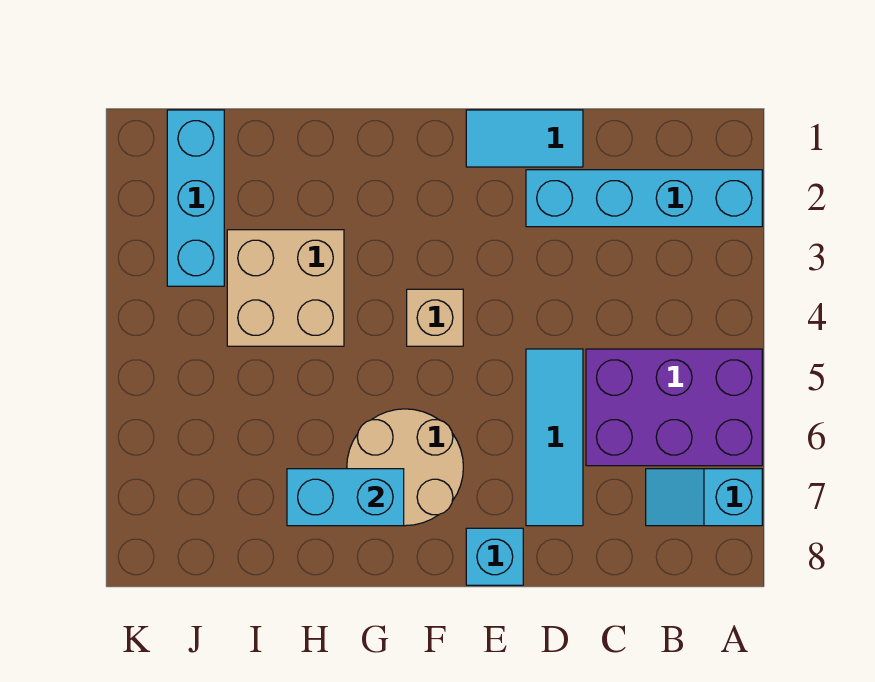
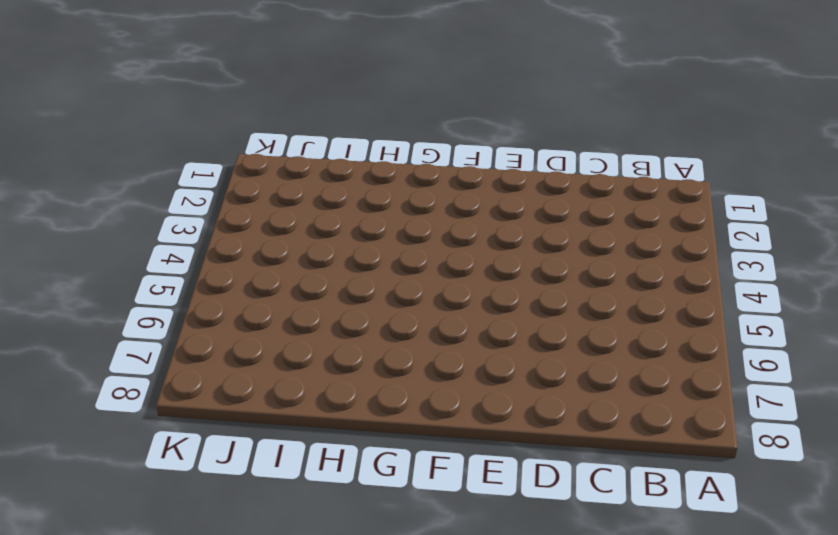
none -> cyan 1x4 brick [526,170,762,227]
none -> purple 2x3 brick [586,349,762,466]

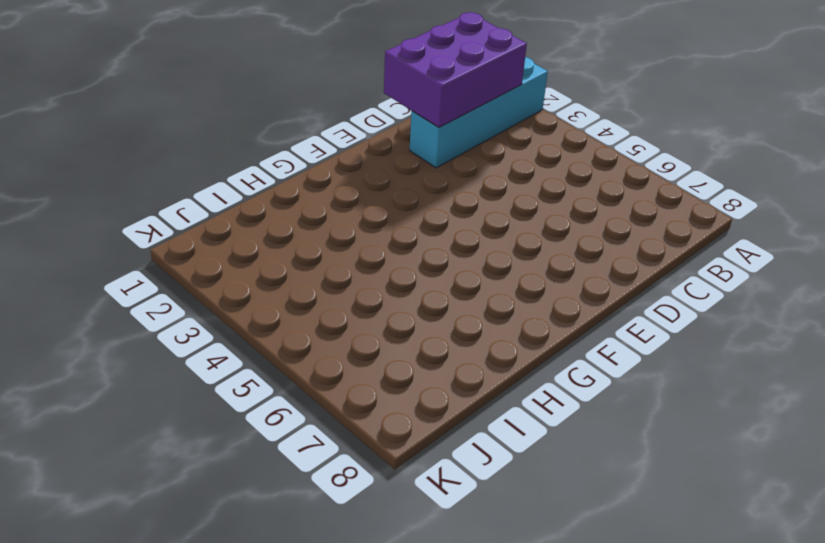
purple 2x3 brick [384,12,527,128] -> purple 2x3 brick moved to [586,349,762,466]
none -> cyan 1x2 slope [646,469,762,526]
none -> cyan 1x2 tile [466,110,583,167]

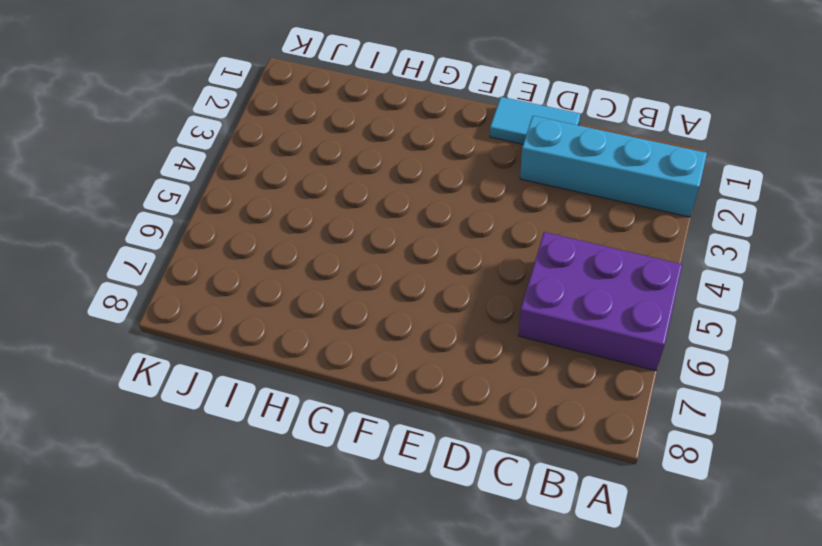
none -> cyan 1x2 slope [646,469,762,526]
none -> cyan 1x3 tile [526,349,583,526]

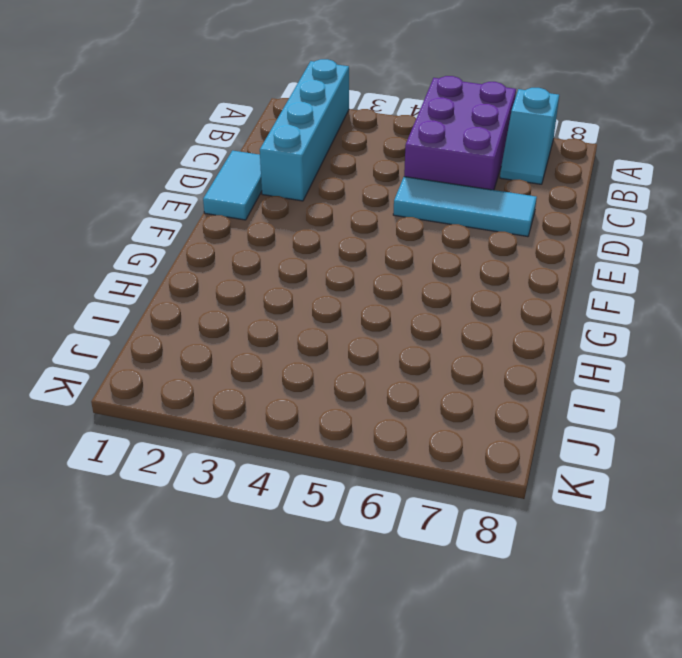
none -> cyan 1x1 brick [466,528,523,585]
none -> tan 1x1 brick [407,289,463,346]

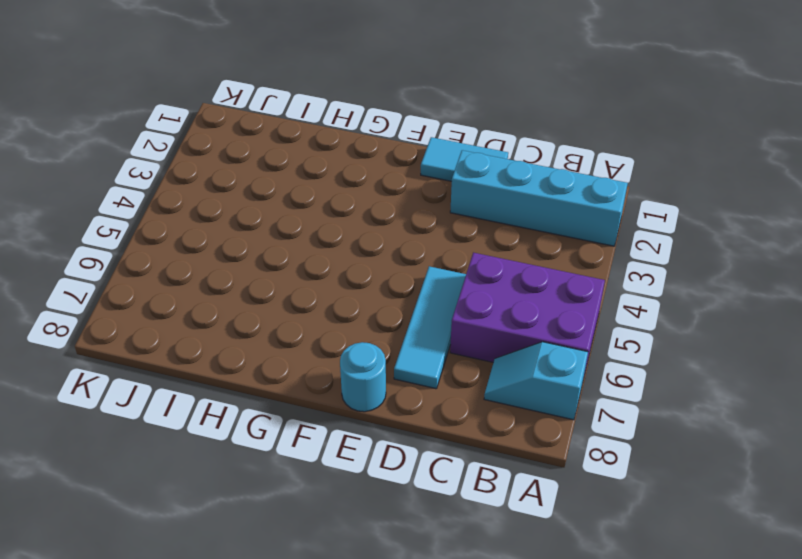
cyan 1x1 round brick [340,342,386,412] -> cyan 1x1 brick [466,528,523,585]
none -> tan 1x1 brick [407,289,463,346]
none -> tan 2x2 round brick [347,409,463,526]

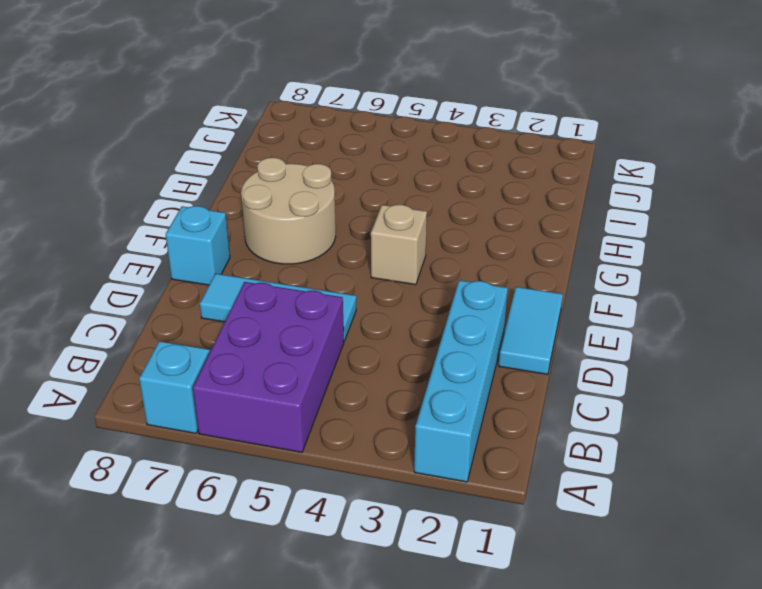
none -> tan 2x2 brick [227,230,344,346]
none -> cyan 1x3 brick [167,110,224,286]

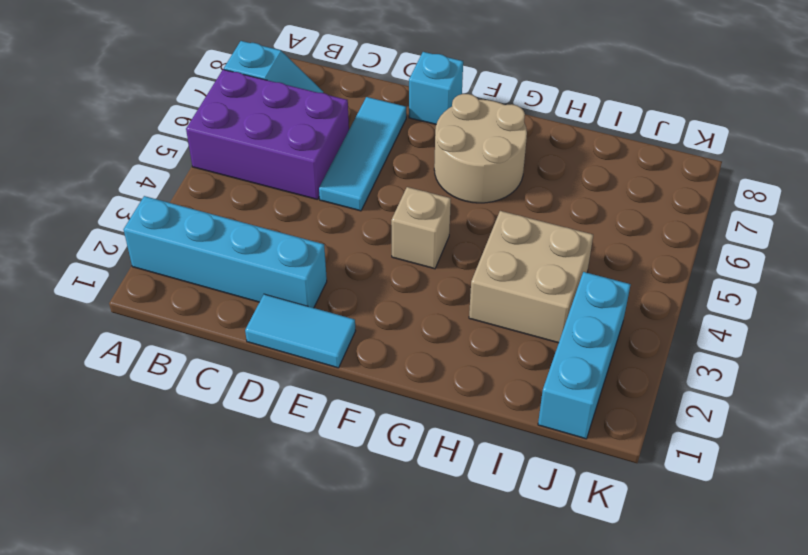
none -> cyan 1x2 brick [287,469,404,526]

